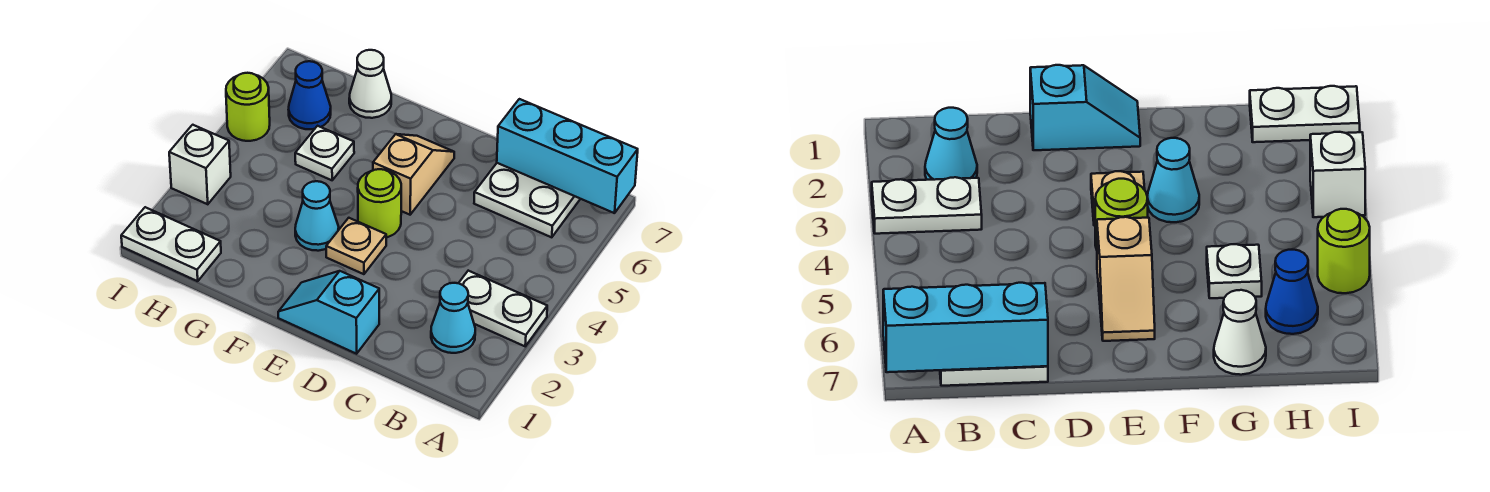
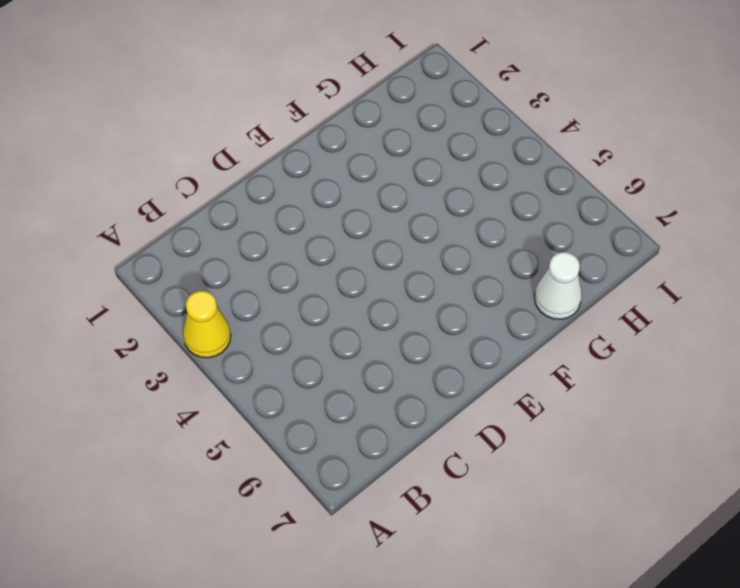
yellow 1x1 cone [183,291,231,358] -> white 1x2 plate [459,271,547,346]
none -> cyan 1x1 cone [431,283,475,353]
none -> white 2x2 plate [474,163,580,237]
none -> cyan 1x2 slope [278,271,379,354]

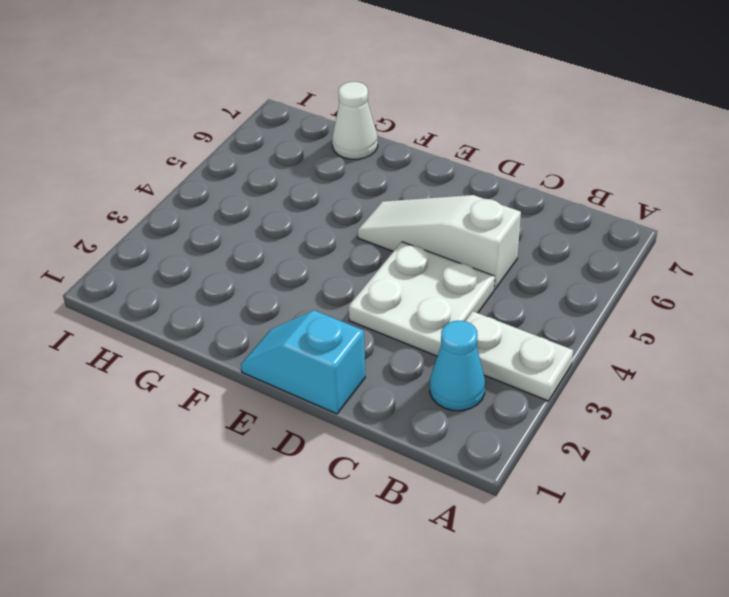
white 2x2 plate [349,242,495,356] -> white 2x2 plate moved to [474,163,580,237]
white 1x3 slope [358,195,521,289] -> tan 1x2 slope [373,134,454,215]
none -> tan 1x1 plate [326,218,386,274]
none -> lime 1x1 round brick [358,169,401,237]
none -> cyan 1x1 cone [295,181,339,251]

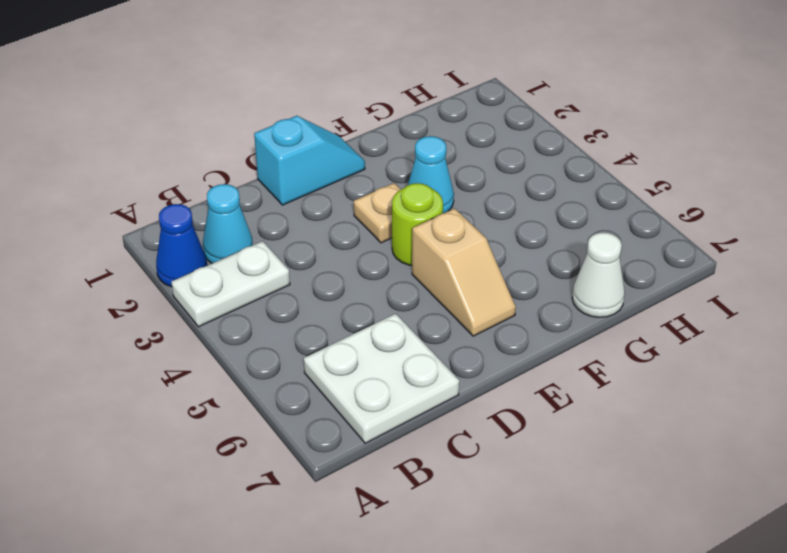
blue 1x1 cone [156,204,207,287] -> blue 1x1 cone moved to [289,61,331,129]
none -> white 1x1 plate [295,126,354,180]
none -> white 1x2 plate [121,207,221,281]
none -> white 1x1 brick [169,125,231,204]

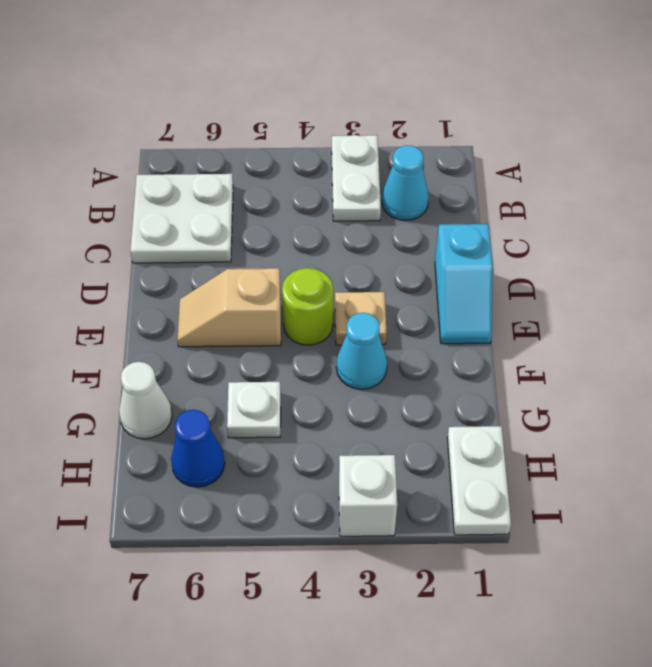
none -> lime 1x1 round brick [226,73,270,141]
none -> cyan 1x3 brick [497,99,638,213]

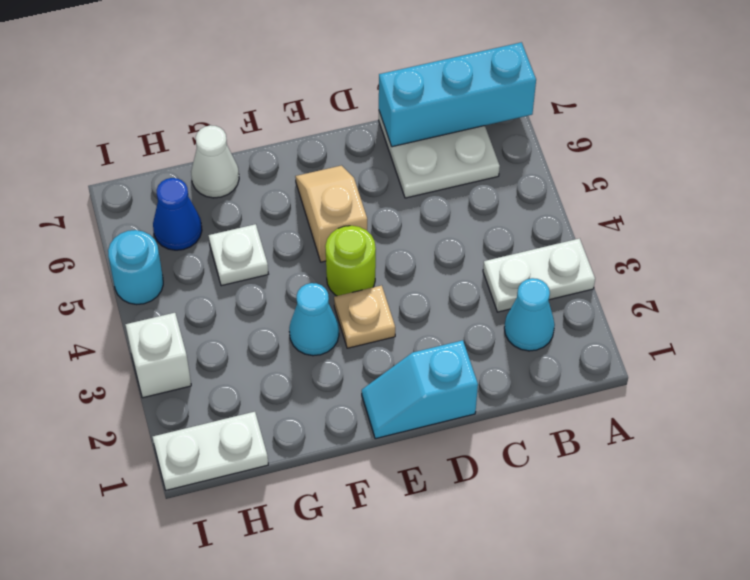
cyan 1x1 round brick [108,230,163,305] -> lime 1x1 round brick [226,73,270,141]

